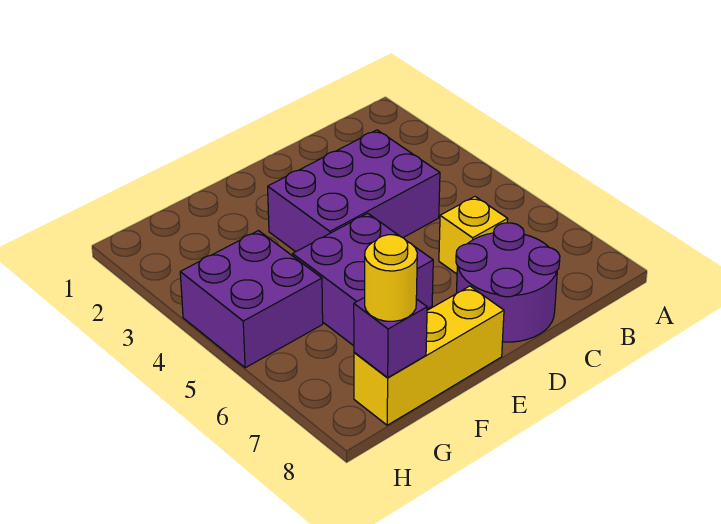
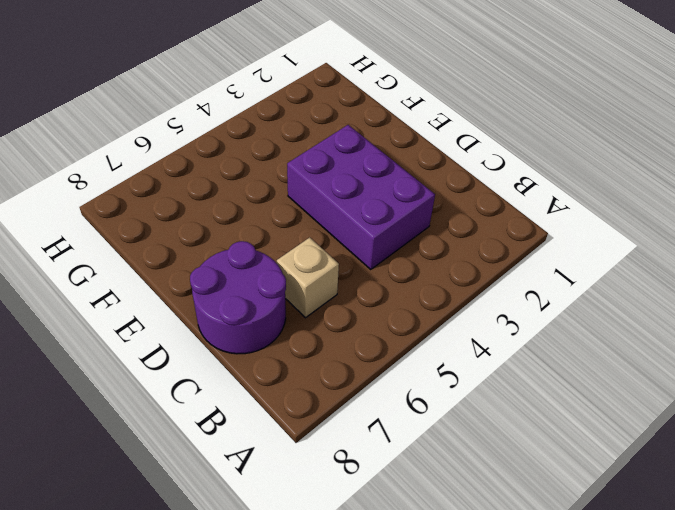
tan 1x1 brick [277,237,339,318] -> yellow 1x1 brick [439,197,508,274]
none -> purple 2x2 brick [293,213,433,346]
none -> yellow 1x3 brick [354,286,504,425]

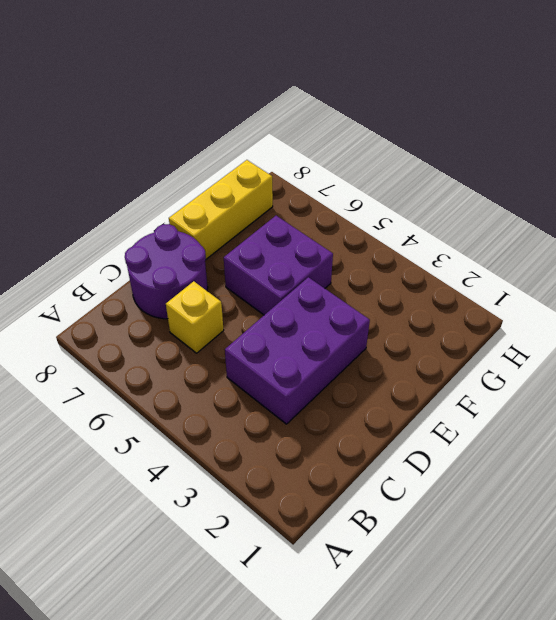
none -> purple 2x2 brick [180,231,323,368]
none -> purple 1x1 brick [354,297,427,377]

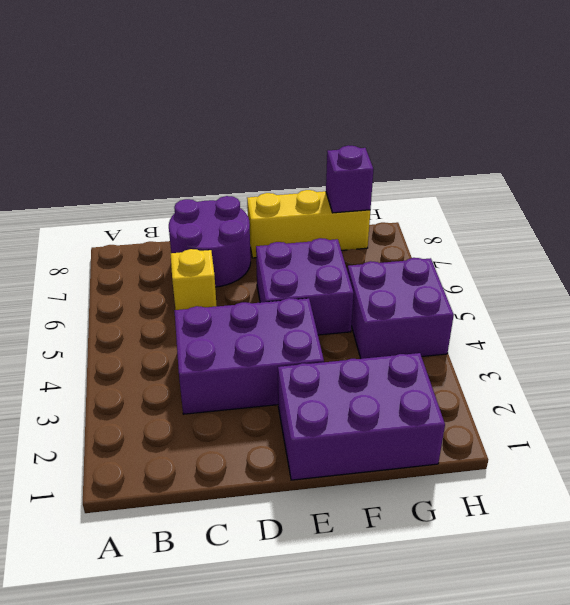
purple 2x3 brick [278,353,445,480] -> none
none -> yellow 1x1 round brick [365,235,417,321]

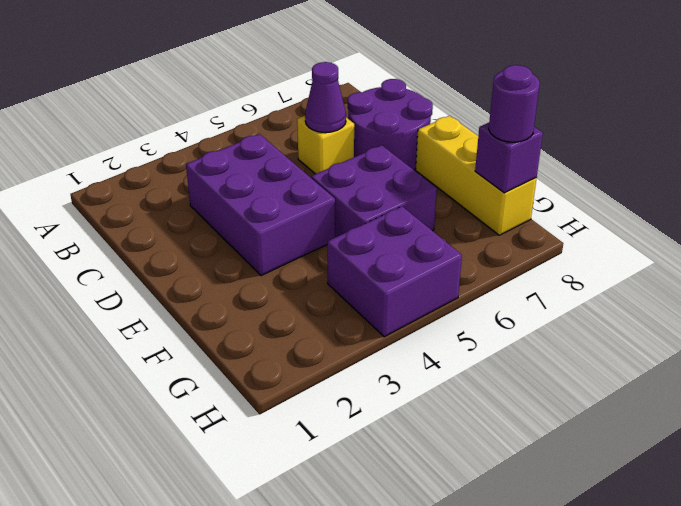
purple 1x1 cone [305,62,346,133] -> none
purple 1x1 round brick [489,65,540,142] -> yellow 1x1 round brick [365,235,417,321]

